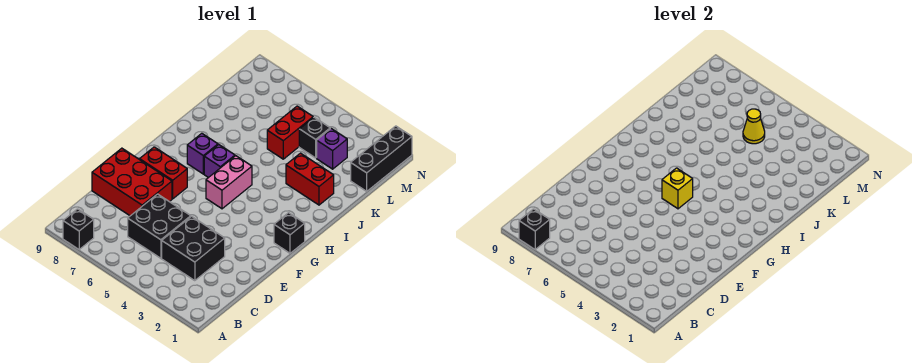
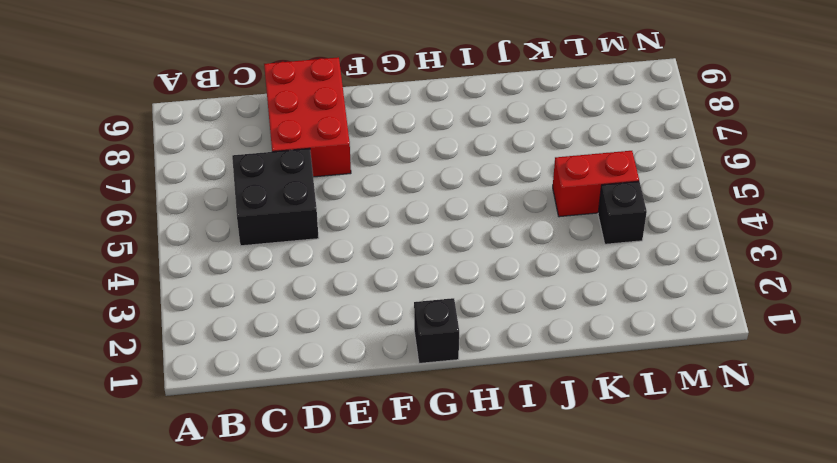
none -> black 1x1 brick [63,209,94,249]
none -> black 2x2 brick [162,216,225,281]
none -> red 1x2 brick [140,147,187,199]

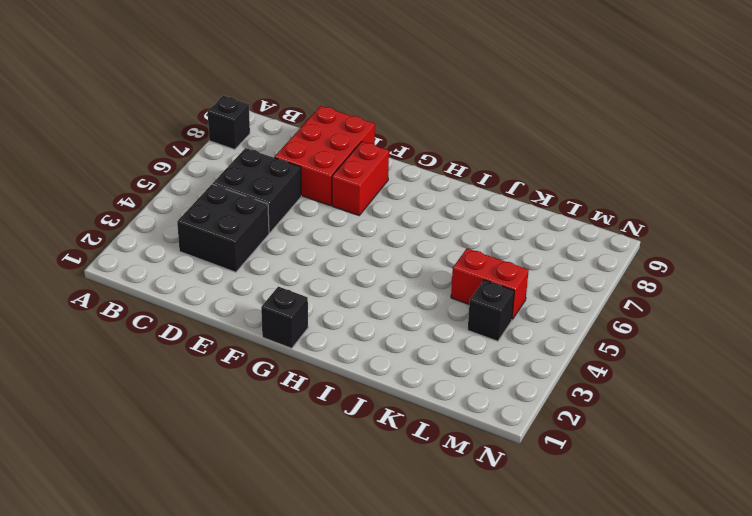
none -> pink 1x2 brick [206,156,252,209]
none -> purple 1x1 brick [204,145,235,178]
none -> purple 1x1 brick [187,133,218,174]

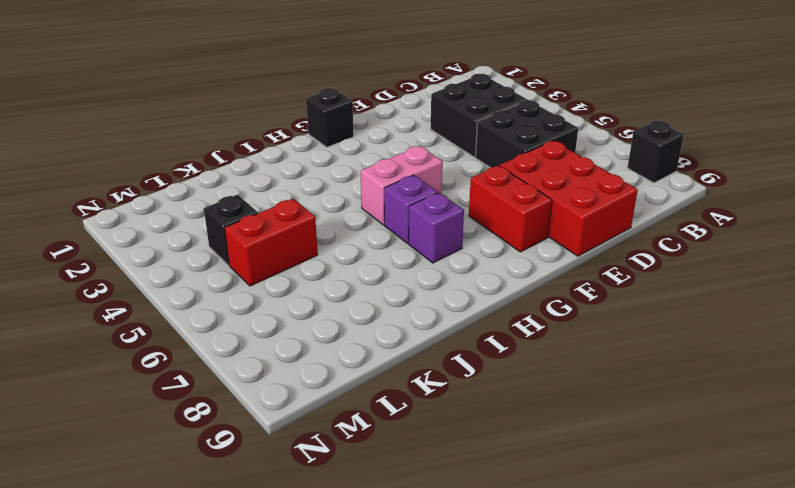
none -> red 1x2 brick [286,153,334,205]
none -> black 1x3 brick [351,126,412,191]
none -> purple 1x1 brick [317,129,347,169]

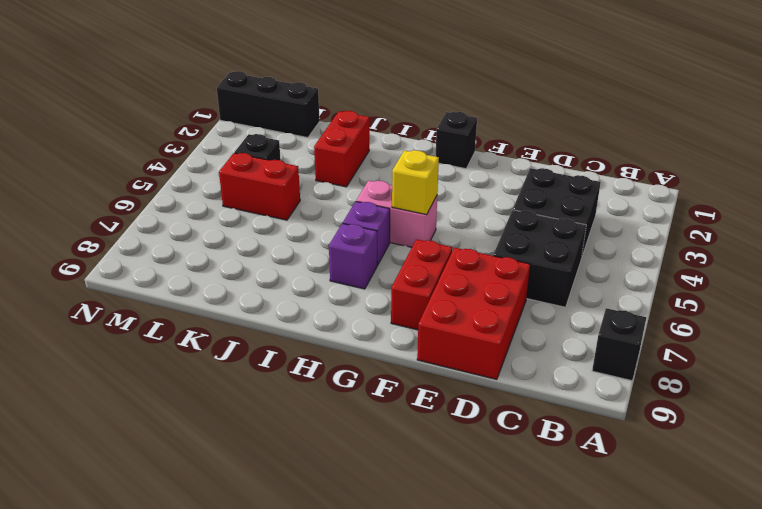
none -> purple 1x1 brick [317,129,347,169]
none -> black 1x1 brick [519,209,550,249]
none -> yellow 1x1 cone [743,109,765,144]

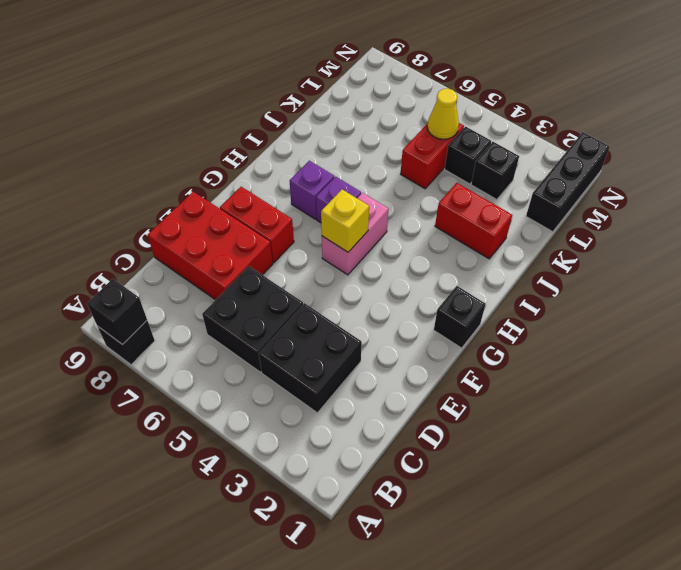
black 1x1 brick [471,142,519,200] -> purple 1x1 brick [317,129,347,169]

